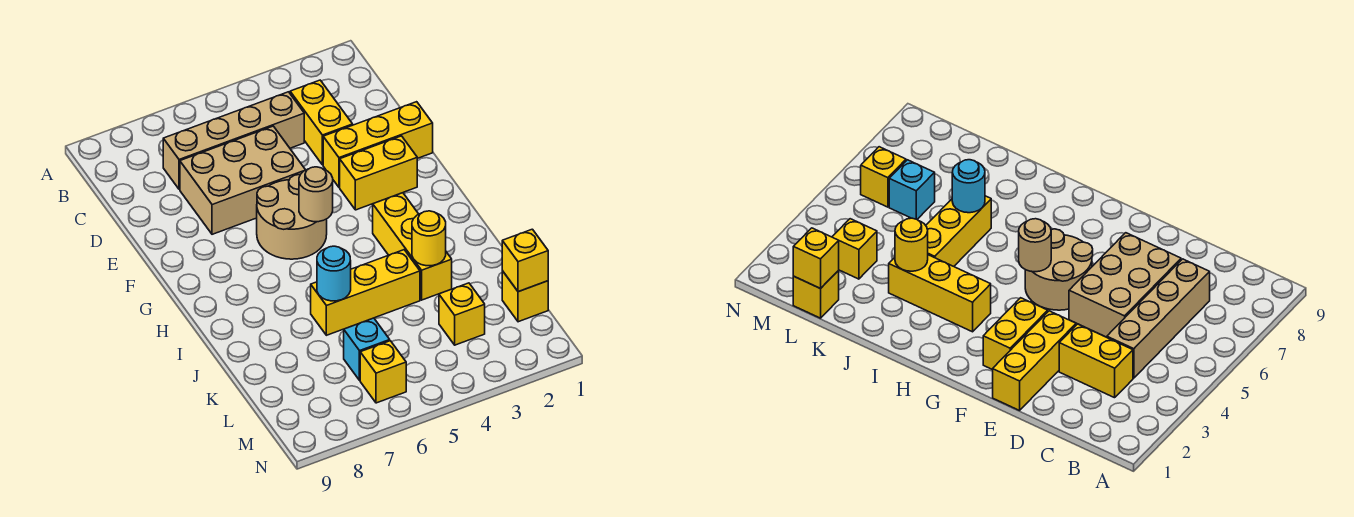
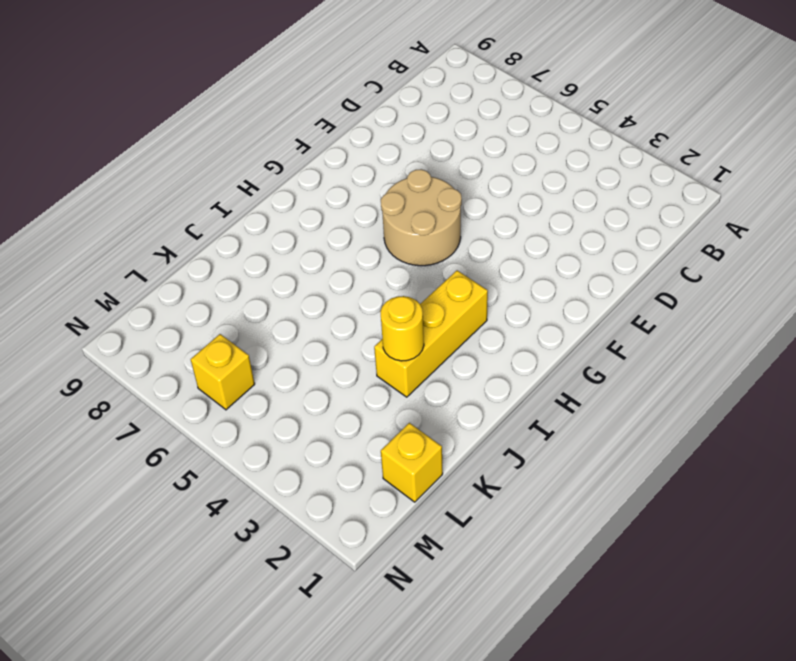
none -> yellow 1x2 brick [290,80,353,165]
none -> tan 1x4 brick [163,92,304,189]
none -> tan 2x3 brick [180,126,305,234]

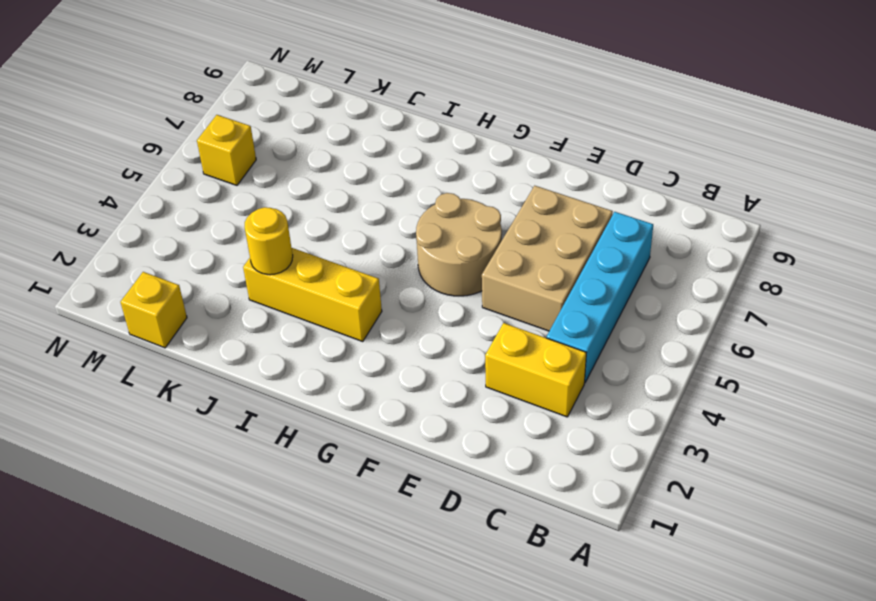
cyan 1x4 brick [547,212,653,383] -> tan 1x4 brick [163,92,304,189]
none -> yellow 1x3 brick [323,102,433,187]
none -> yellow 1x2 brick [340,136,417,210]
none -> yellow 1x3 brick [311,250,420,335]

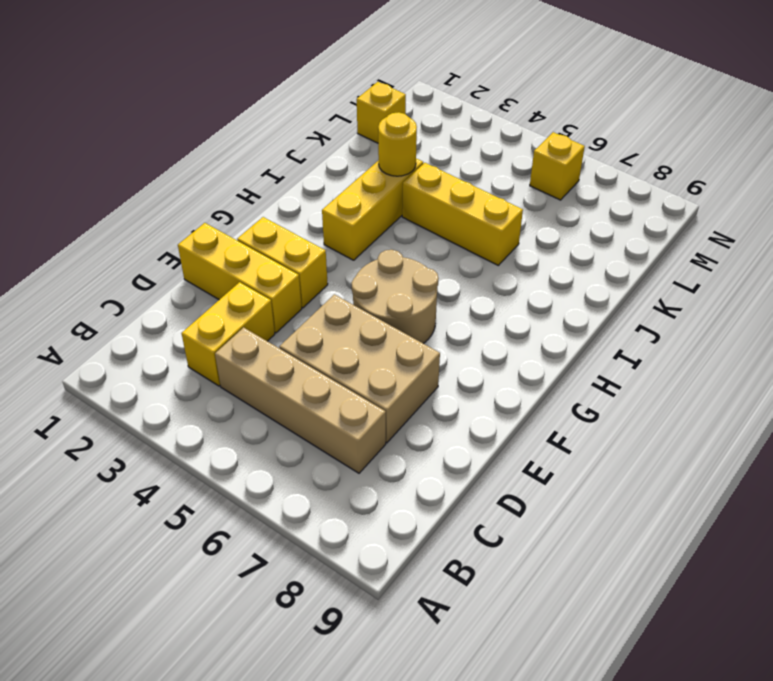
none -> yellow 1x1 brick [439,283,485,345]
none -> cyan 1x1 brick [344,318,390,380]
none -> tan 1x1 round brick [299,167,333,222]

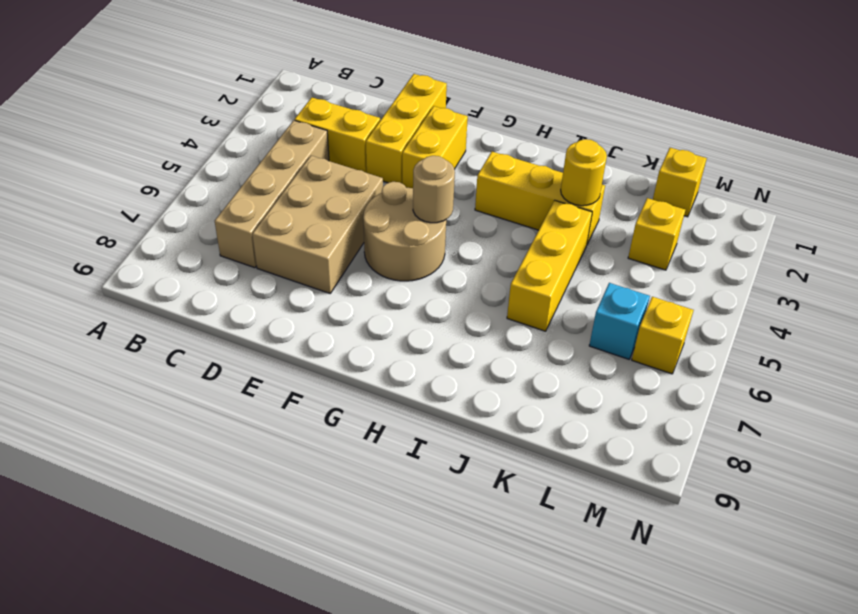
none -> cyan 1x1 round brick [317,246,351,301]
none -> yellow 1x1 brick [502,229,548,292]

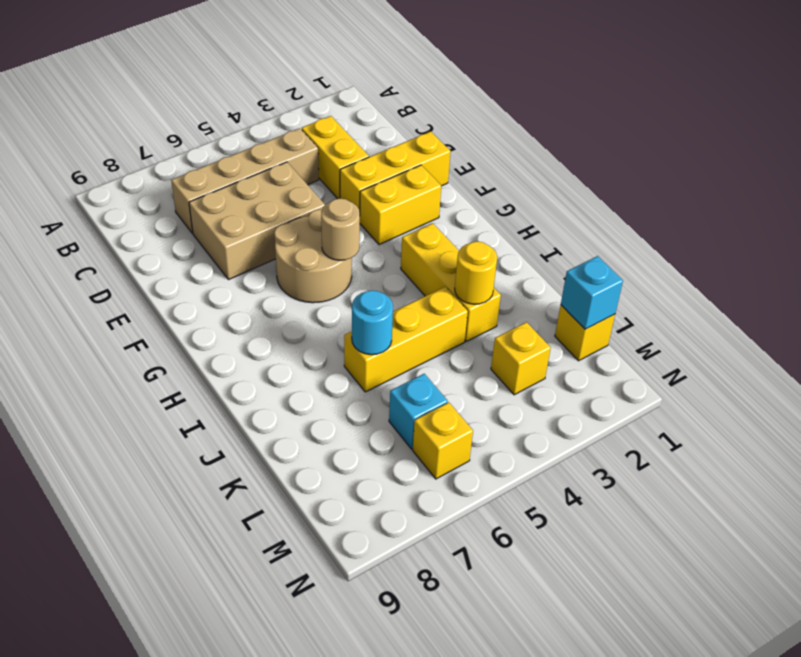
cyan 1x1 brick [561,256,623,329] -> yellow 1x1 brick [502,229,548,292]

